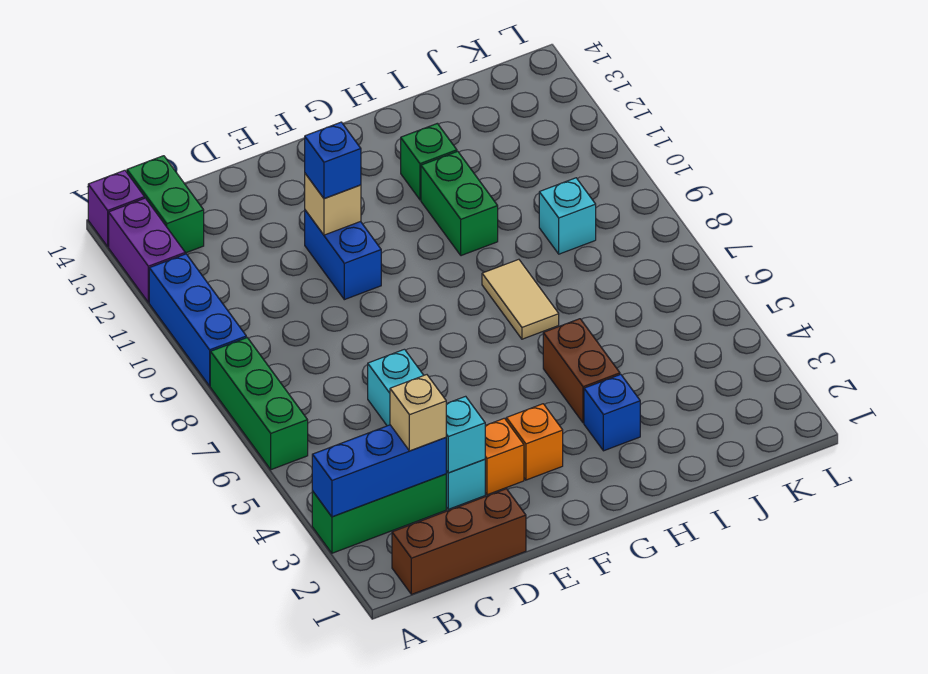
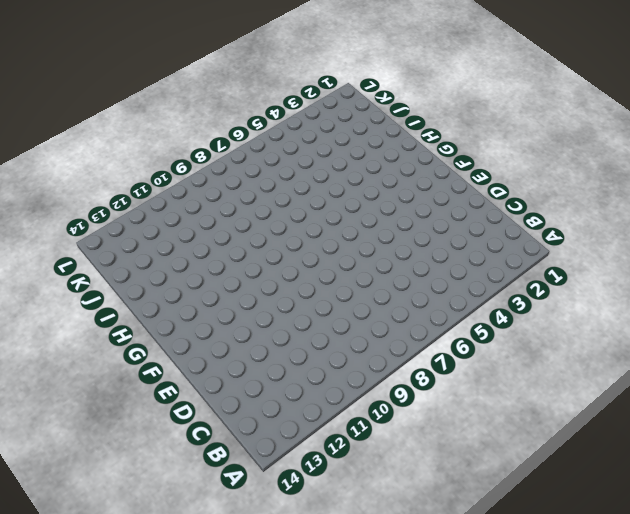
none -> green 1x3 brick [312,474,446,553]
none -> green 1x3 brick [210,338,308,470]
none -> blue 1x3 brick [149,254,246,386]

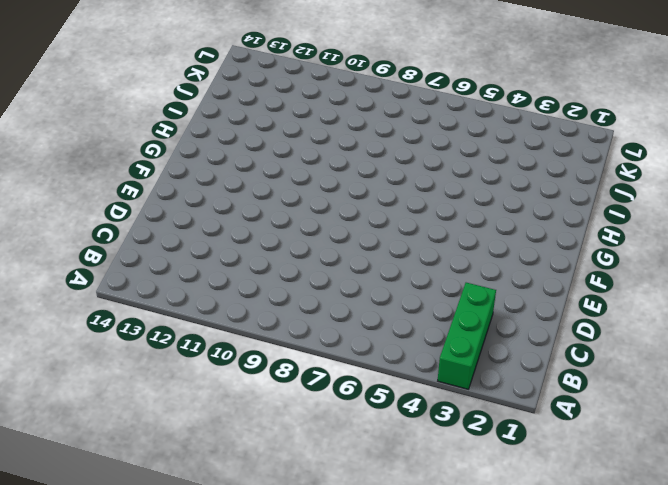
none -> green 1x3 brick [210,338,308,470]
none -> blue 1x3 brick [149,254,246,386]
none -> purple 1x2 brick [109,198,185,302]

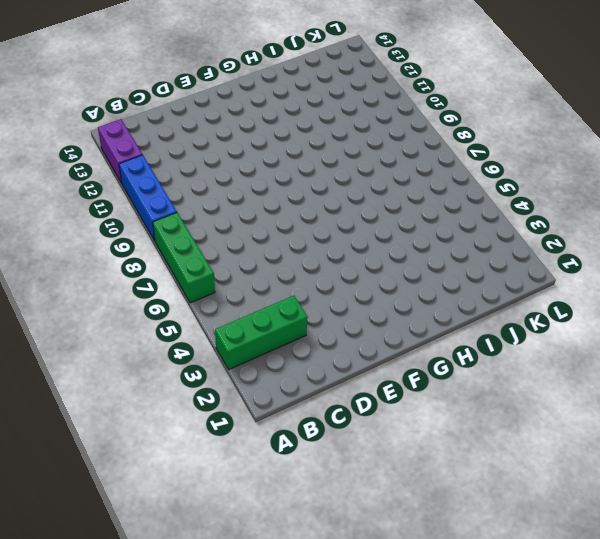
none -> purple 1x1 brick [88,170,145,246]
none -> brown 1x3 brick [392,489,526,594]
none -> green 1x2 brick [127,156,204,253]

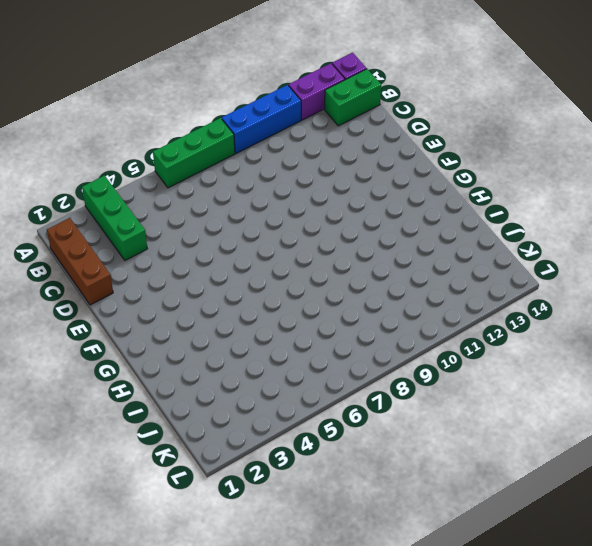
none -> cyan 1x4 brick [368,349,485,509]
none -> orange 1x1 brick [485,418,524,495]
none -> blue 1x2 brick [305,210,381,300]

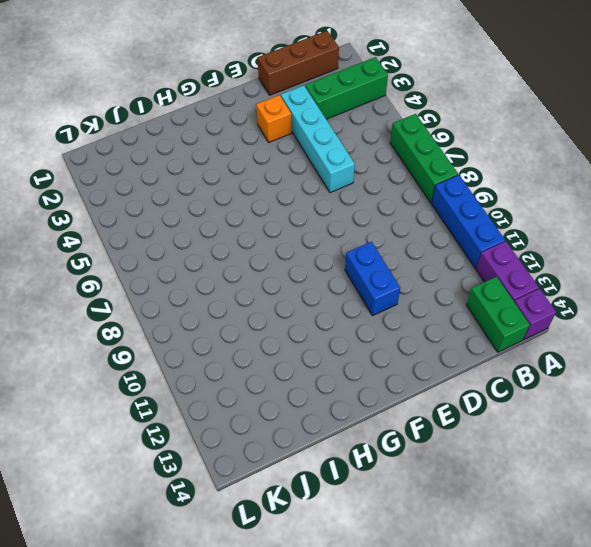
none -> orange 1x1 brick [506,404,563,480]
none -> blue 1x1 brick [584,374,640,451]
none -> brown 1x2 brick [543,319,620,423]

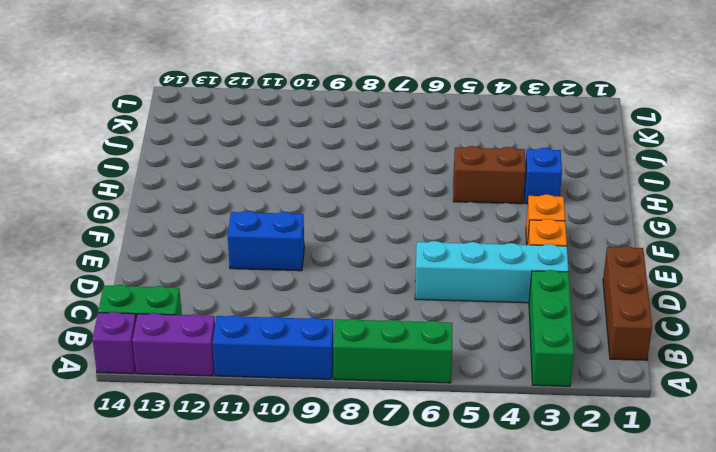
none -> tan 1x2 tile [482,259,559,339]
none -> green 1x2 brick [421,151,498,256]
none -> green 1x1 brick [401,123,457,200]

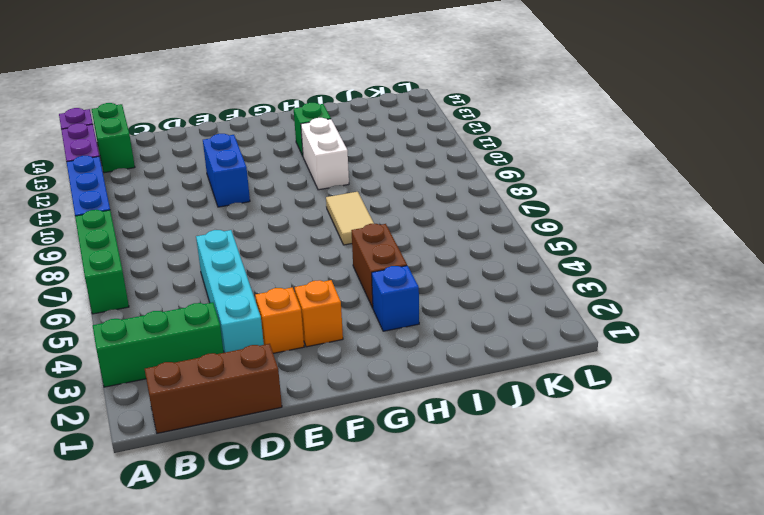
white 1x2 brick [301,118,349,190] -> green 1x2 brick [421,151,498,256]
none -> cyan 1x1 brick [539,178,596,254]
none -> blue 1x3 brick [312,425,446,517]
none -> cyan 1x1 brick [446,396,485,473]

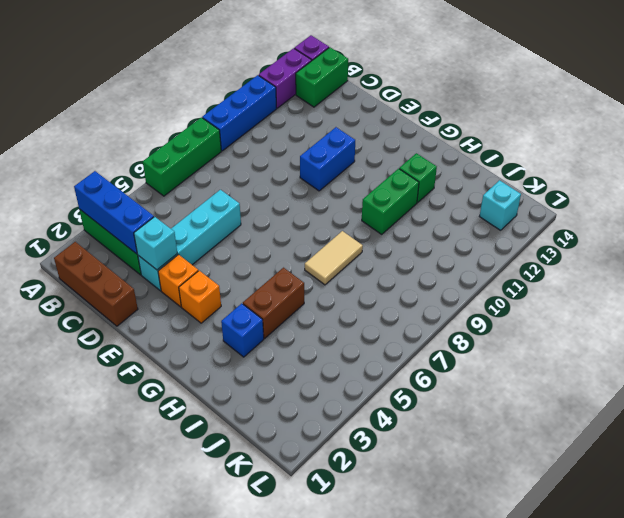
cyan 1x1 brick [480,180,521,230] -> cyan 1x1 brick moved to [539,178,596,254]
none -> tan 1x1 brick [305,174,361,235]
none -> tan 1x1 brick [390,375,446,451]
none -> blue 1x1 brick [305,122,361,199]

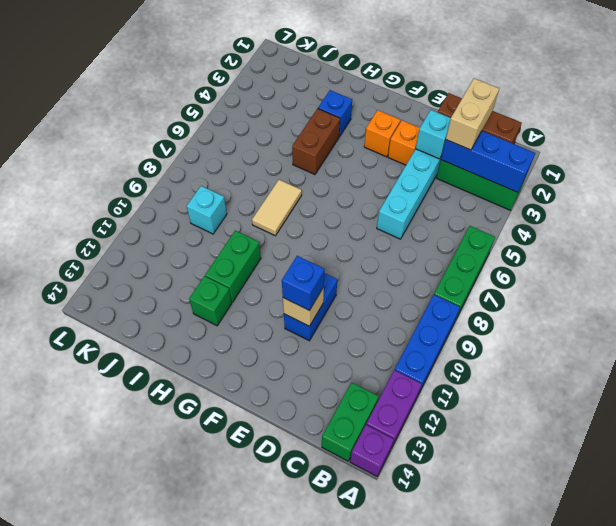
tan 1x2 brick [446,78,499,150] -> tan 1x1 brick [390,375,446,451]

